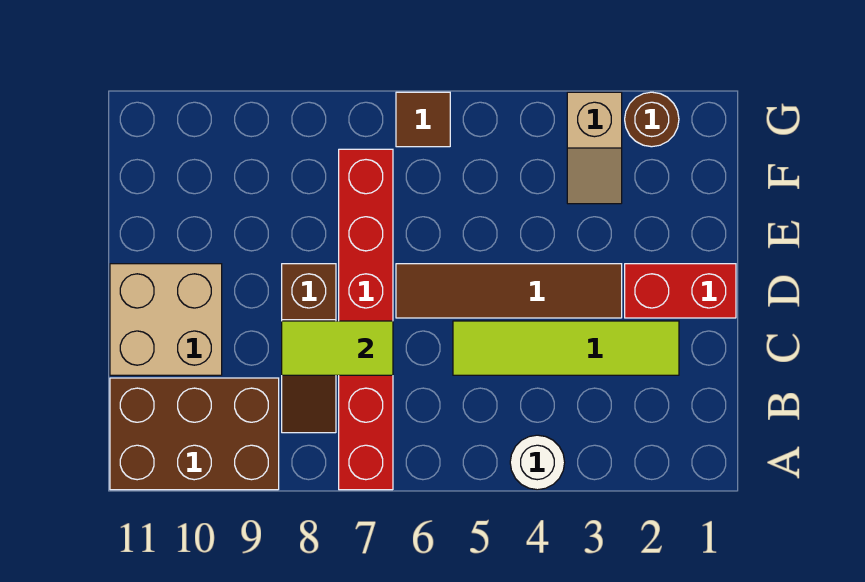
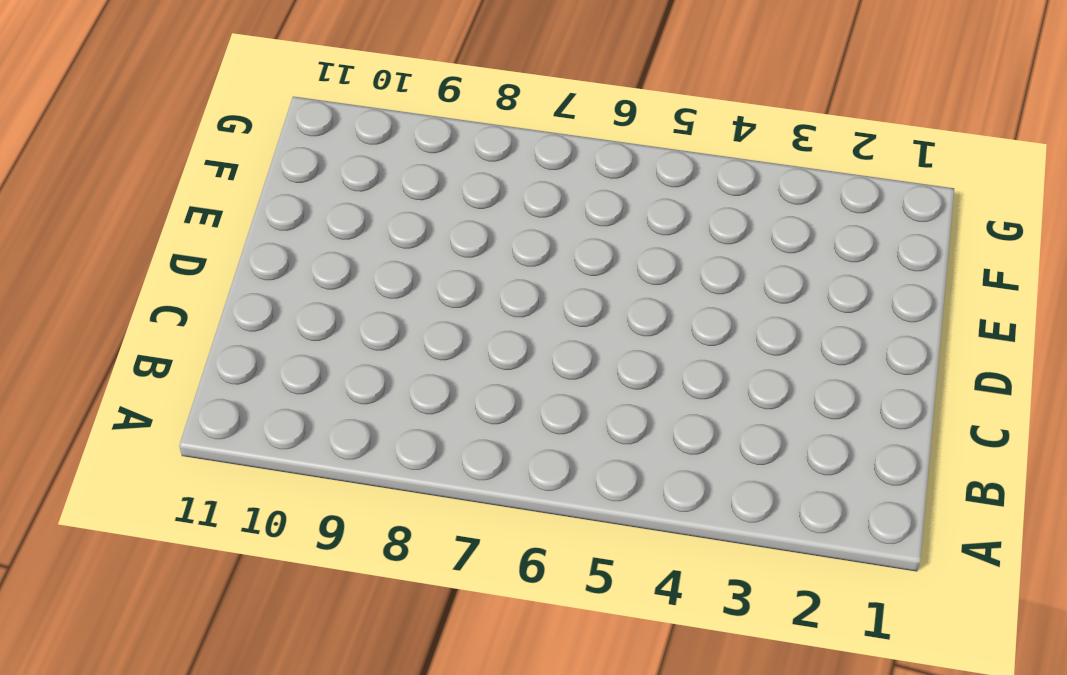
none -> white 1x1 round brick [510,435,565,490]
none -> red 1x6 brick [339,149,393,490]
none -> brown 2x3 brick [110,378,279,490]

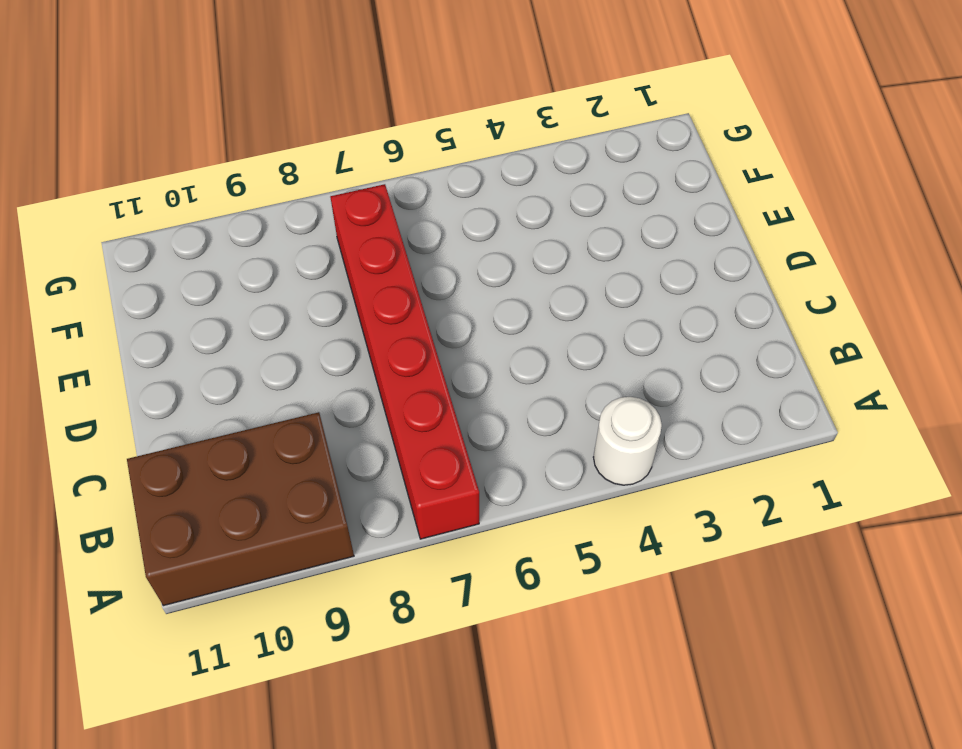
none -> brown 1x3 slope [282,264,336,433]
none -> lime 1x4 tile [453,321,679,375]
none -> tan 2x2 brick [110,264,222,375]

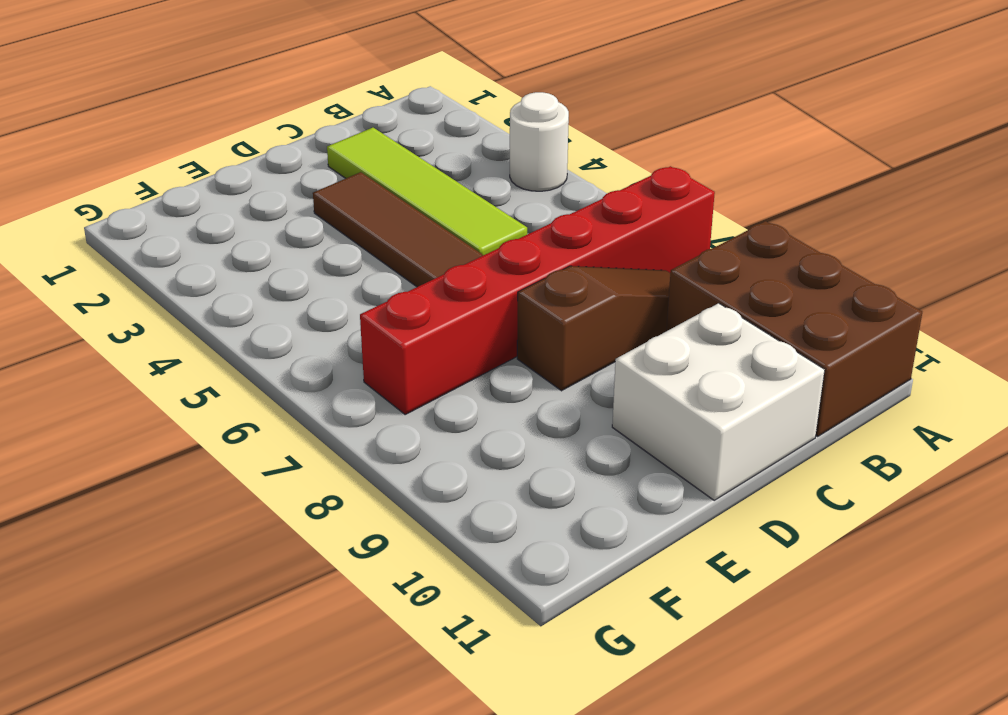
white 2x2 brick [612,303,825,500] -> tan 2x2 brick [110,264,222,375]
none -> red 1x2 brick [625,264,736,318]
none -> tan 1x2 slope [567,92,622,204]
none -> brown 1x1 round brick [625,92,679,147]

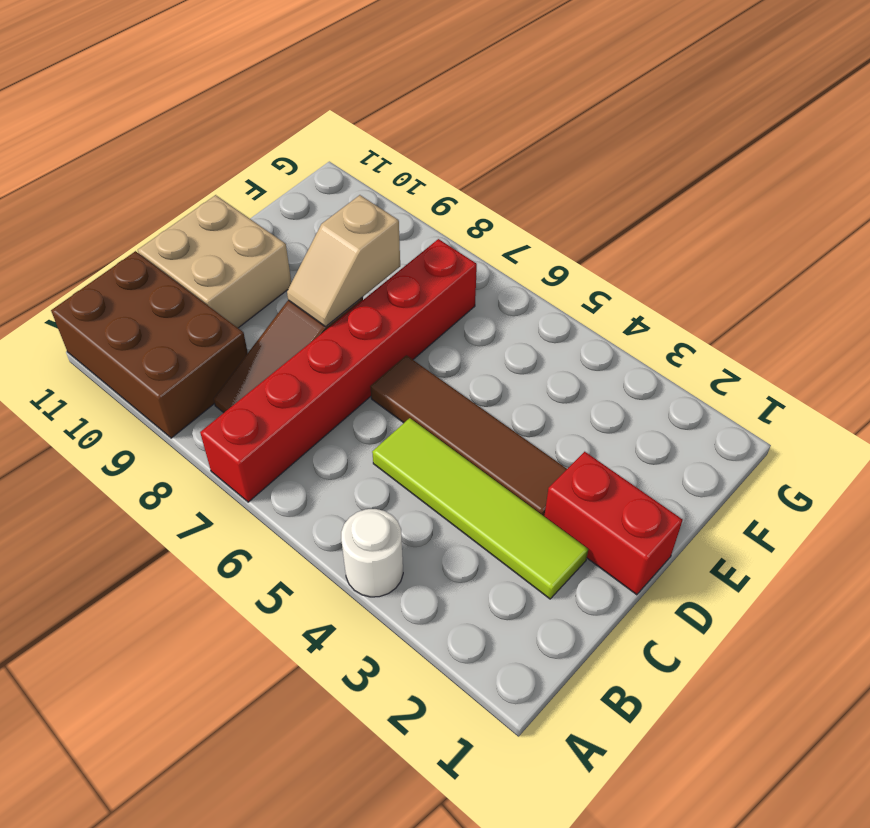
tan 1x2 slope [287,195,400,327] -> tan 1x2 slope moved to [567,92,622,204]
none -> brown 1x1 round brick [625,92,679,147]
none -> brown 1x1 tile [396,92,450,147]
none -> lime 1x2 tile [282,321,393,375]

